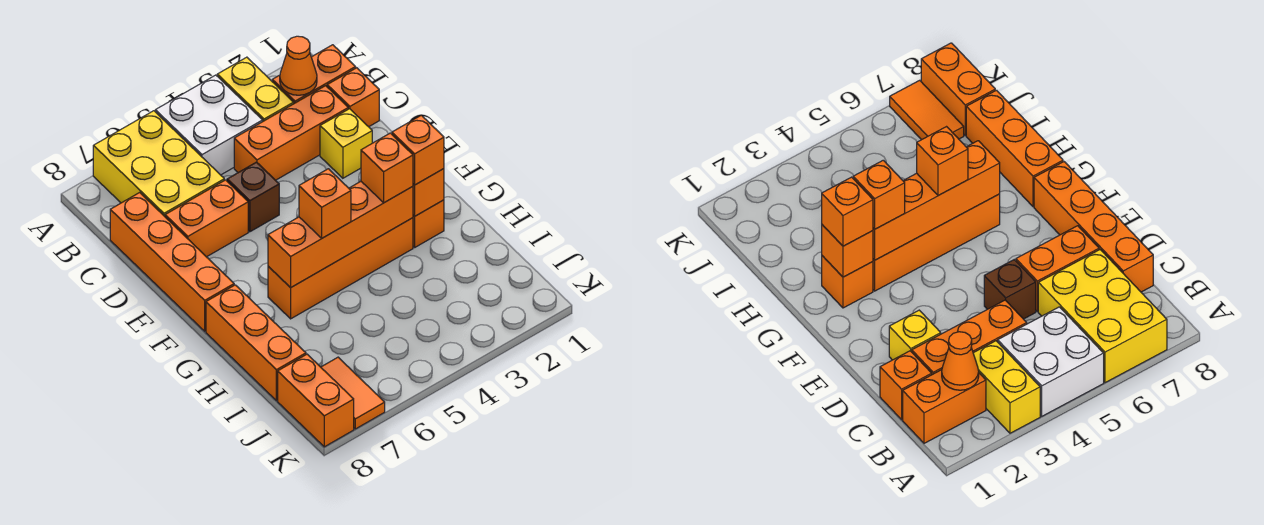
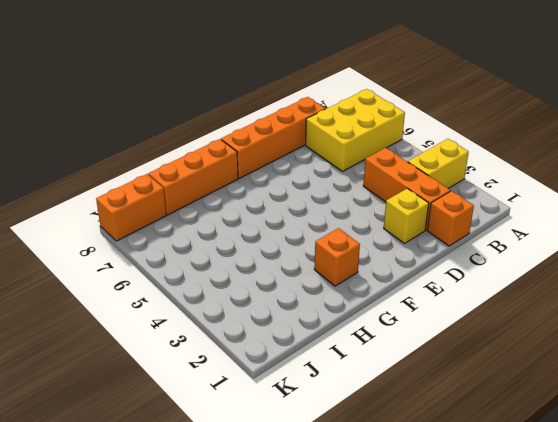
none -> white 2x2 brick [155,75,263,175]
none -> orange 1x2 brick [272,45,356,103]
none -> brown 1x1 brick [227,162,279,232]

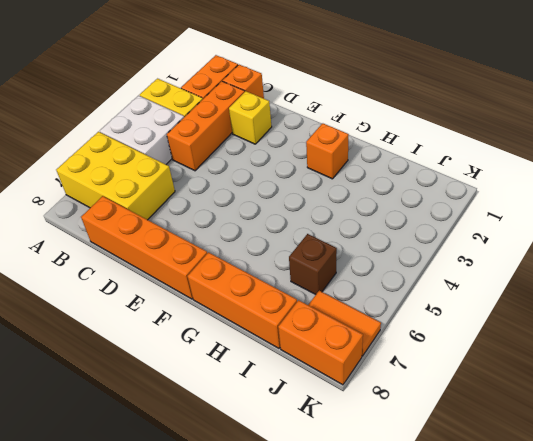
brown 1x1 brick [289,234,337,295] -> brown 1x1 brick moved to [227,162,279,232]
none -> orange 1x2 brick [165,180,248,257]
none -> orange 1x4 brick [268,218,413,319]
none -> orange 1x1 cone [280,36,317,95]

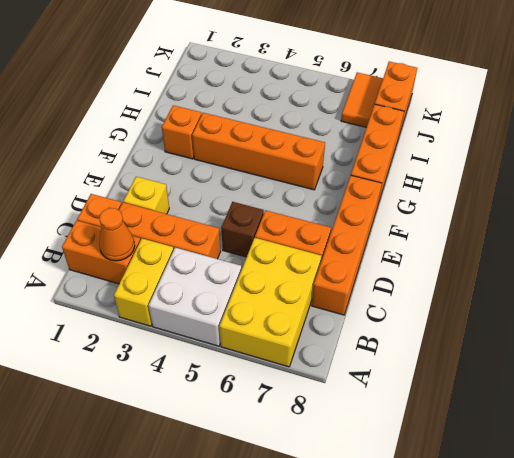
none -> orange 1x1 brick [413,169,444,216]
none -> orange 1x4 brick [268,181,413,288]
none -> orange 1x1 brick [392,115,444,185]

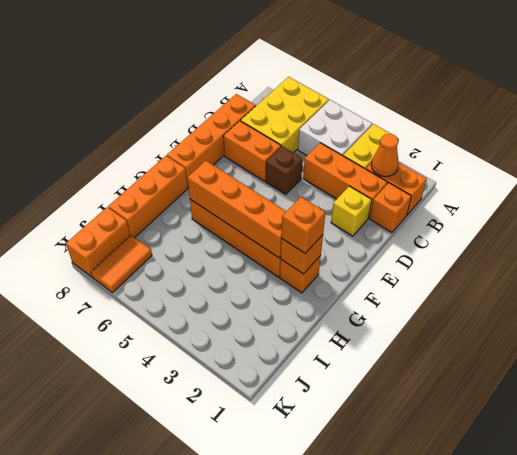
none -> orange 1x1 brick [361,133,413,203]
none -> orange 1x1 brick [299,169,351,238]

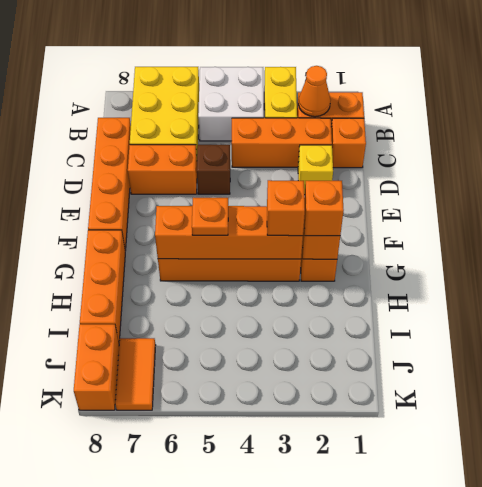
orange 1x1 plate [192,198,228,235] -> orange 1x1 brick [299,169,351,238]

